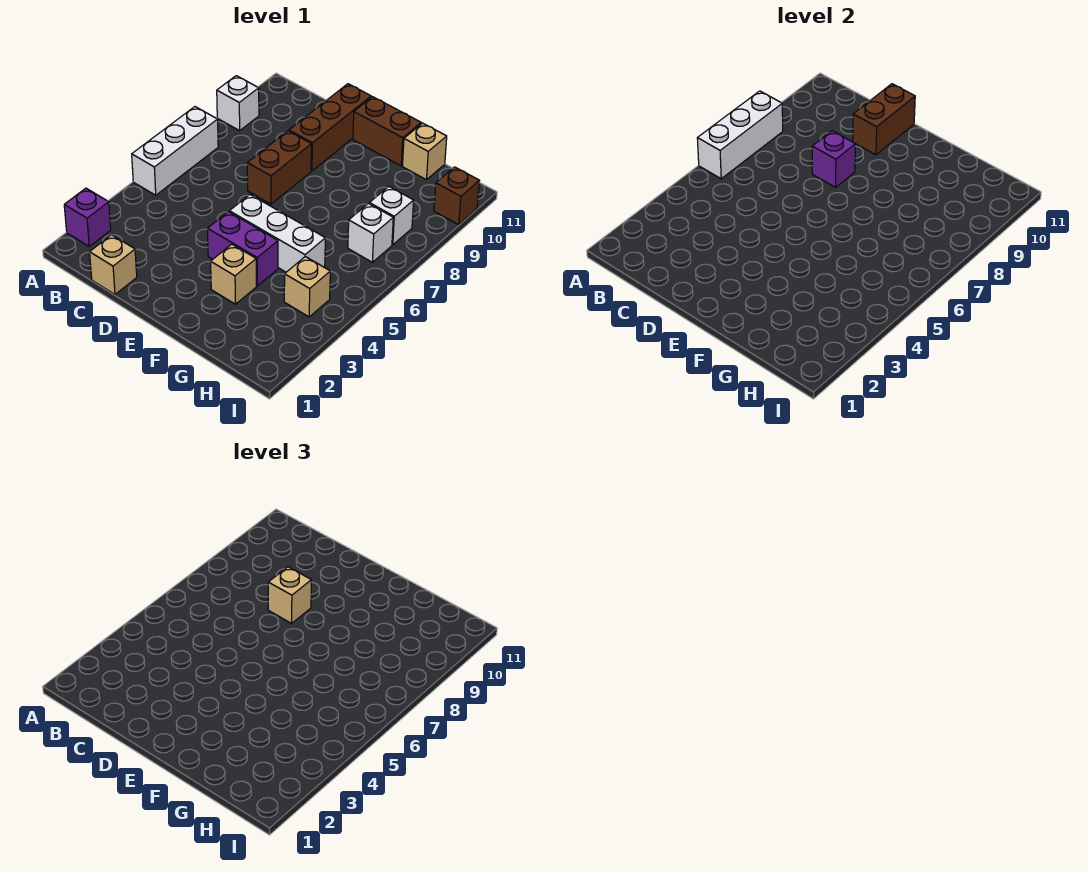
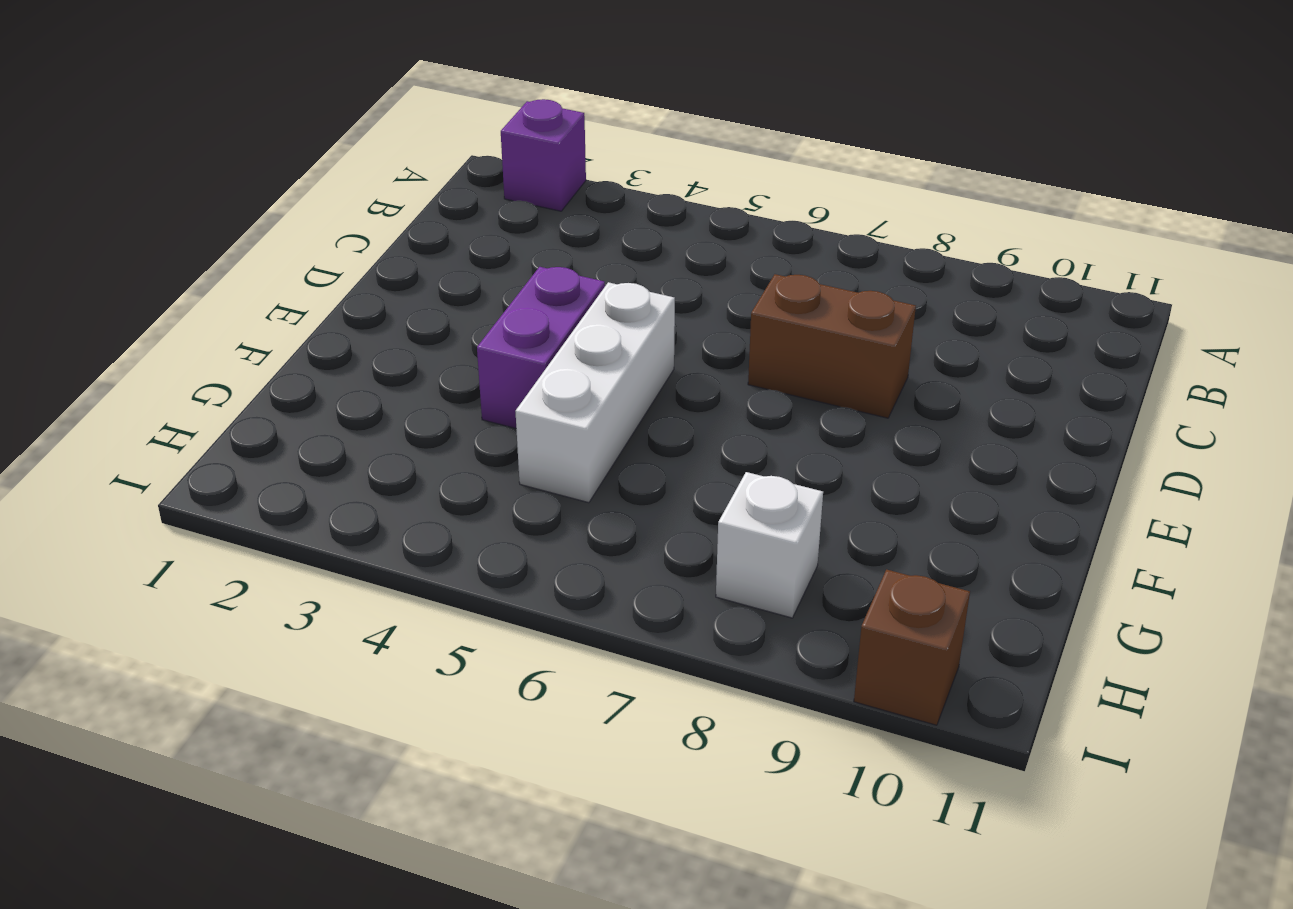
none -> white 1x3 brick [132,107,218,195]
none -> white 1x1 brick [217,76,259,131]
none -> tan 1x1 brick [90,235,137,294]

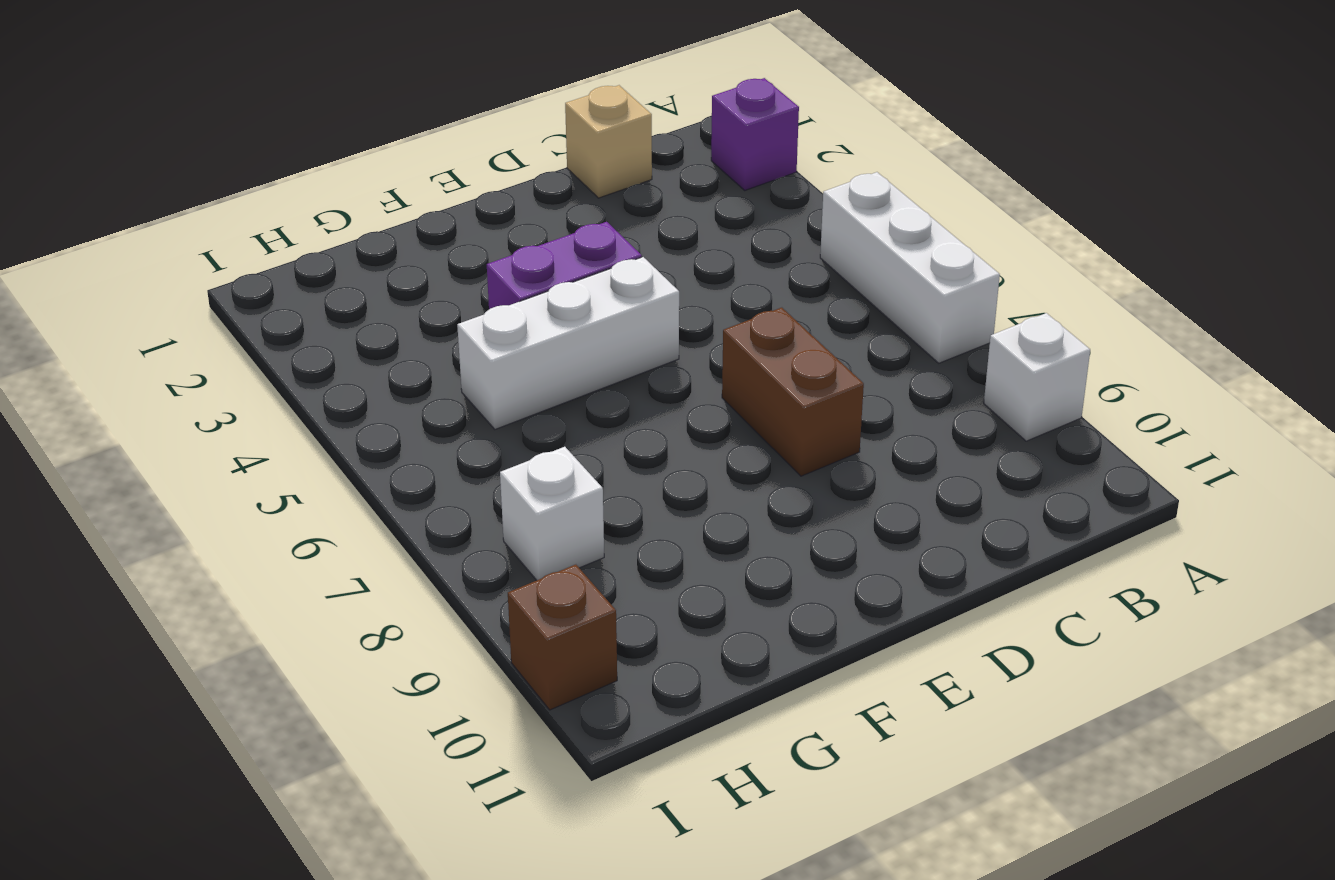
none -> brown 1x3 brick [289,84,371,171]
none -> brown 1x2 brick [353,97,421,166]
none -> tan 1x1 brick [211,244,256,304]

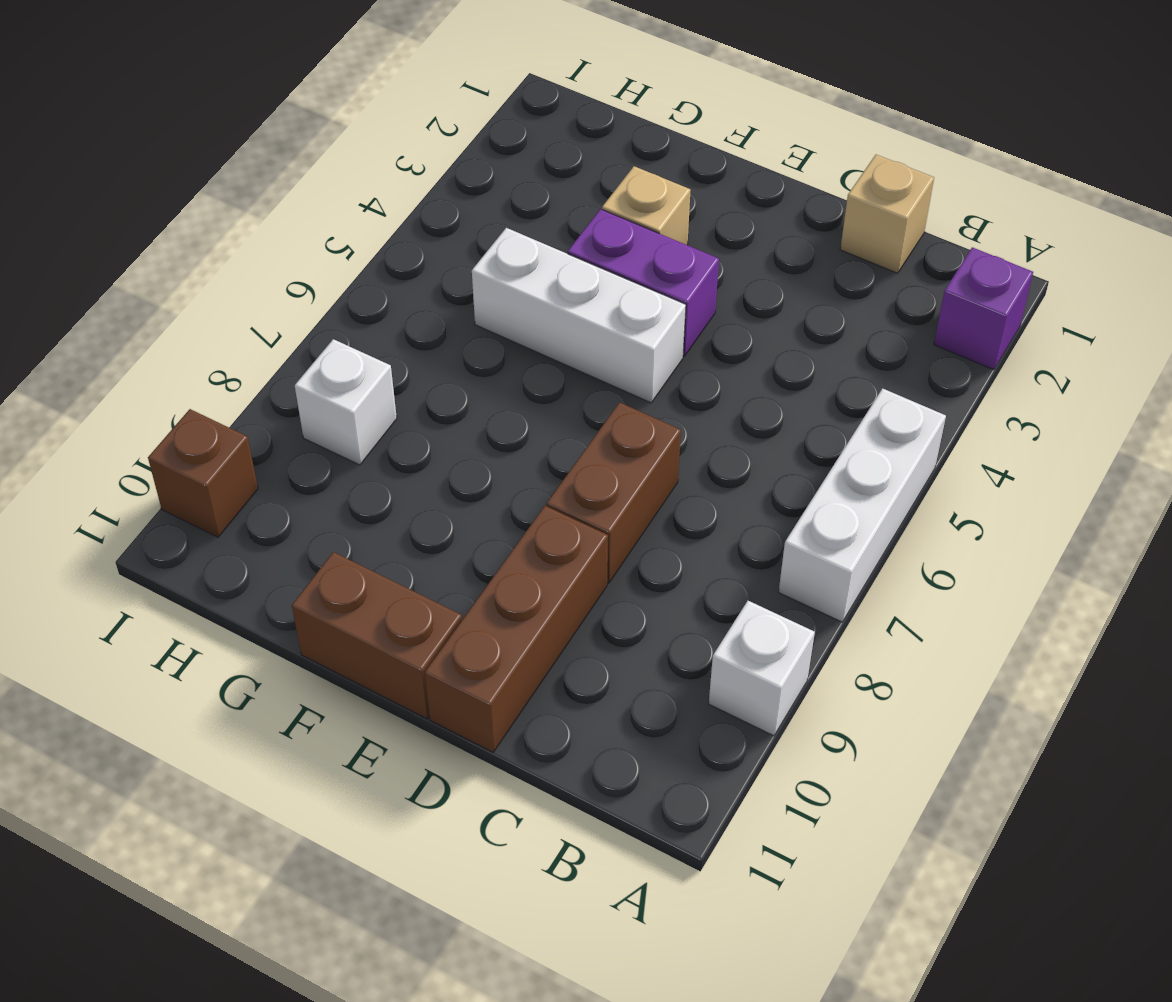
none -> tan 1x1 brick [402,123,447,180]
none -> tan 1x1 brick [284,257,330,317]
none -> white 1x1 brick [348,204,393,262]

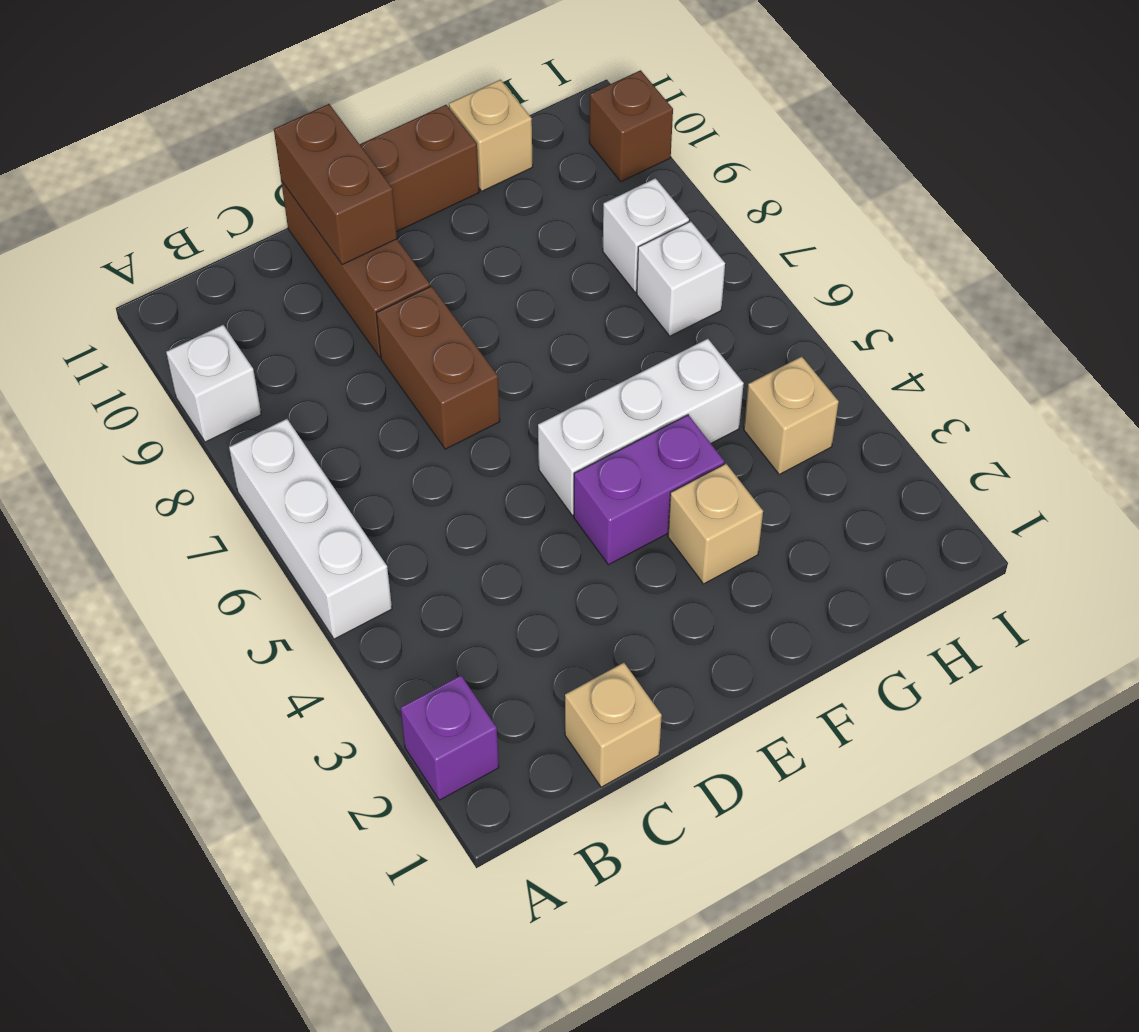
none -> white 1x3 brick [697,91,783,179]
none -> purple 1x1 brick [812,131,855,187]
none -> tan 1x1 brick [268,567,311,623]

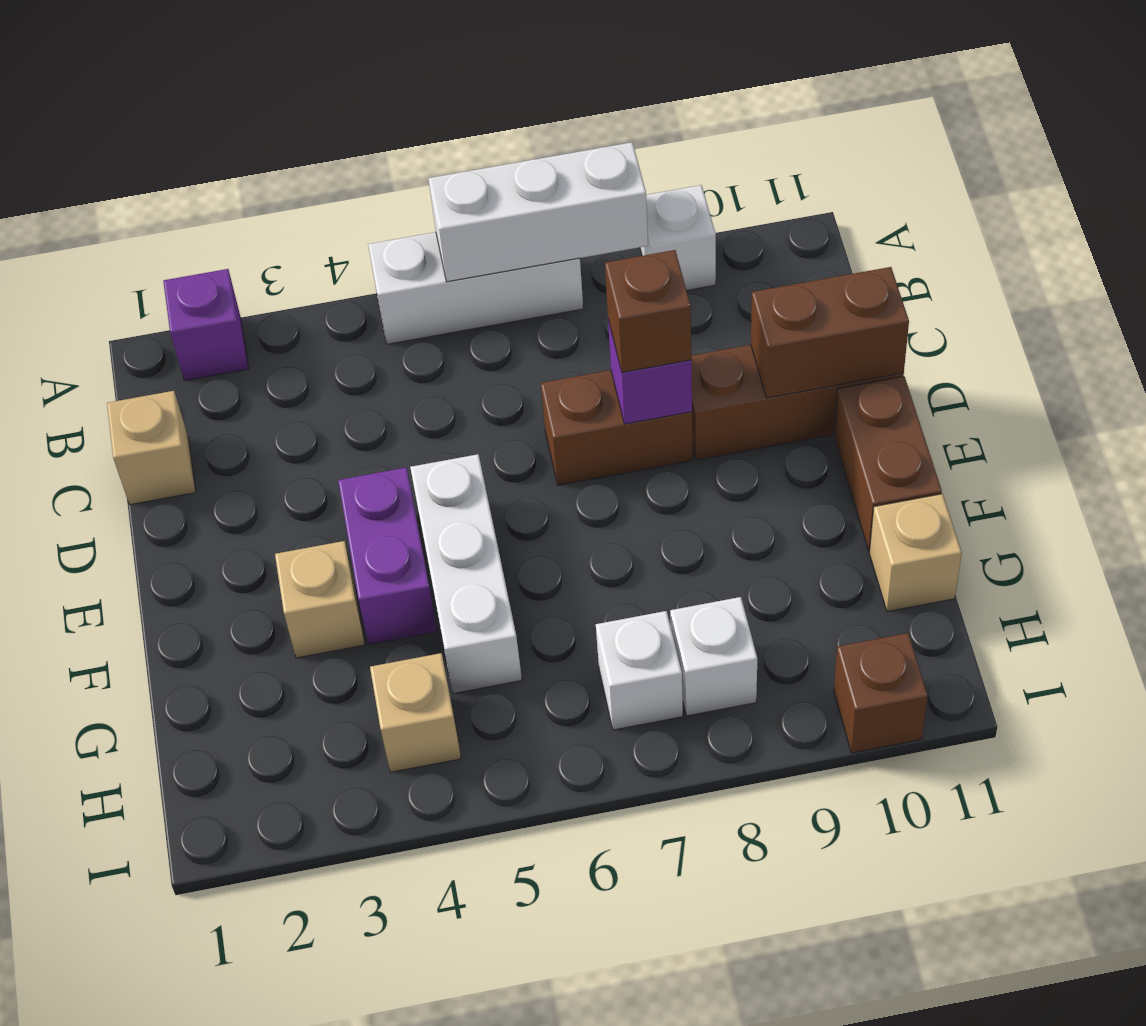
brown 1x1 brick [605,250,691,372] -> tan 1x1 brick [268,567,311,623]

